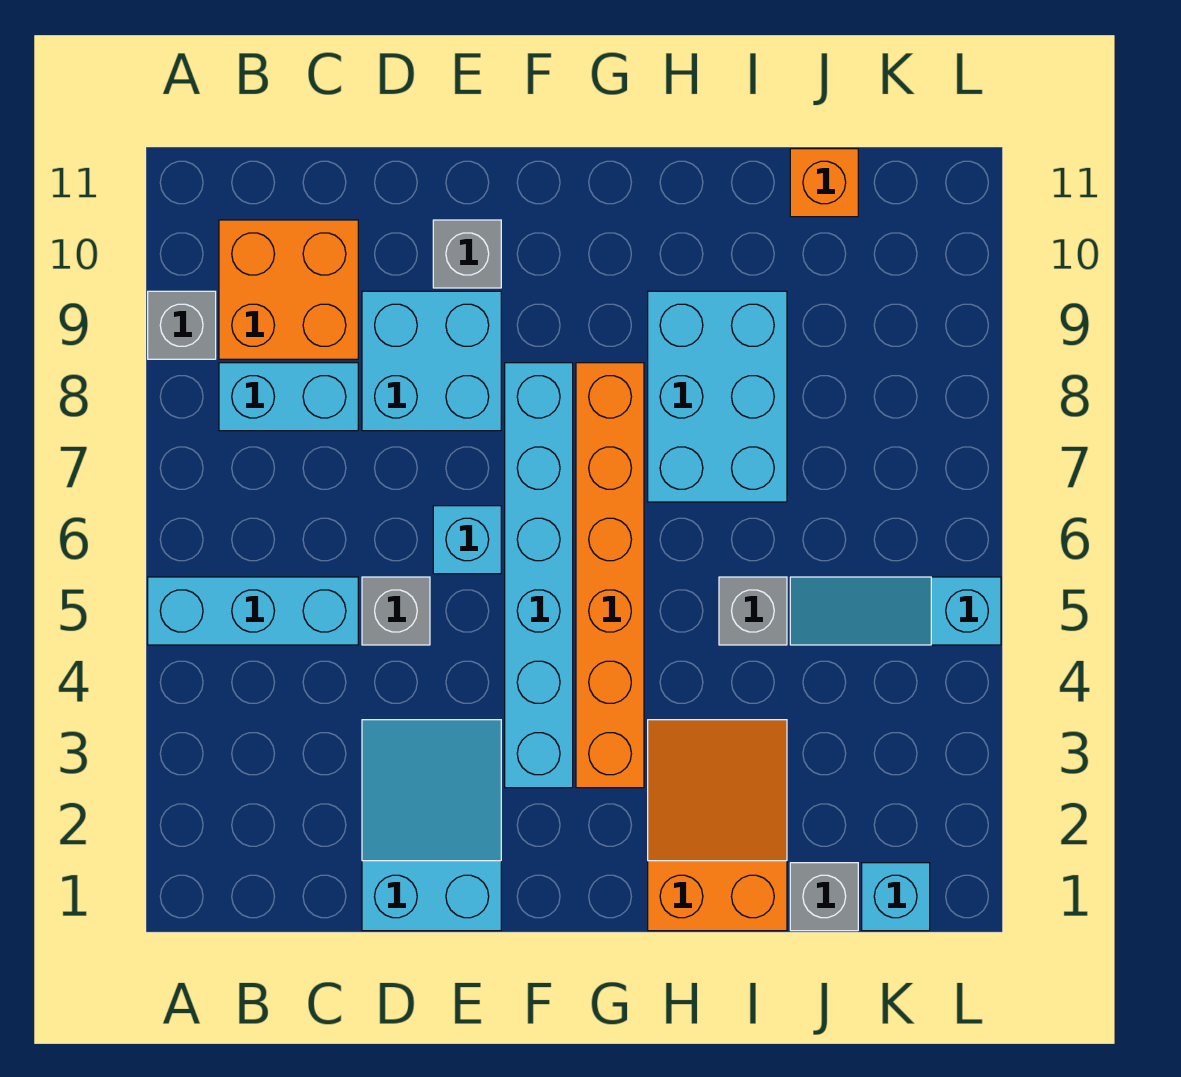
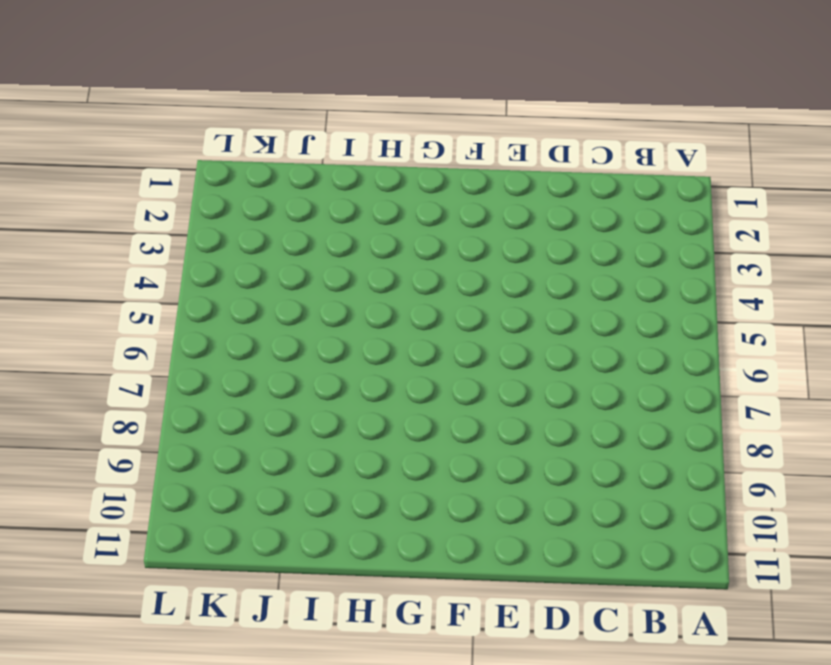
none -> cyan 1x3 brick [148,577,358,645]
none -> grey 1x1 brick [148,291,216,359]
none -> cyan 1x2 brick [219,363,358,431]

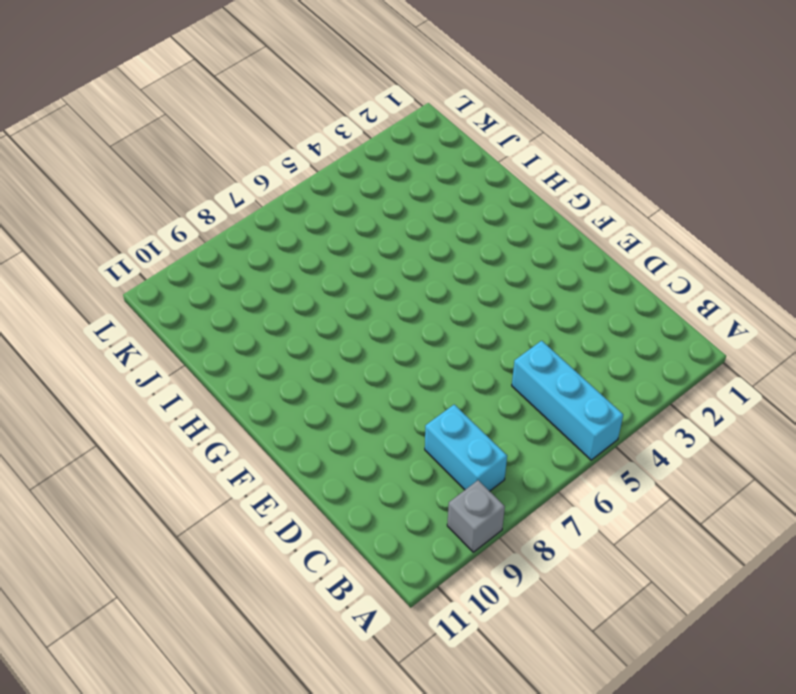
none -> orange 2x2 brick [219,220,358,359]
none -> cyan 2x3 slope [362,720,501,931]
none -> grey 1x1 brick [362,577,430,645]

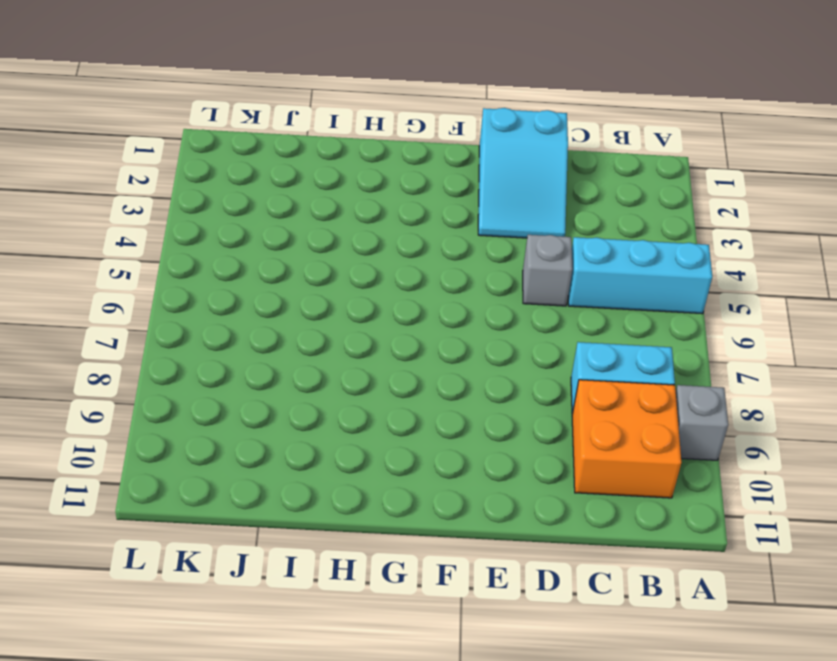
none -> cyan 2x2 brick [362,291,501,431]
none -> cyan 1x1 brick [433,506,501,574]
none -> grey 1x1 brick [433,220,501,288]

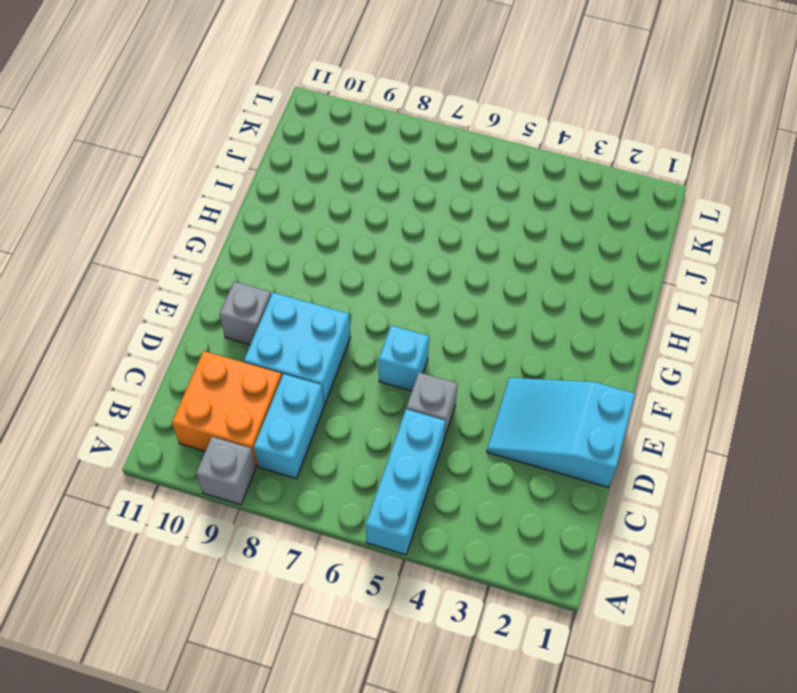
none -> cyan 1x6 brick [505,363,573,788]
none -> orange 1x6 brick [576,363,644,788]
none -> orange 2x3 slope [648,720,787,931]

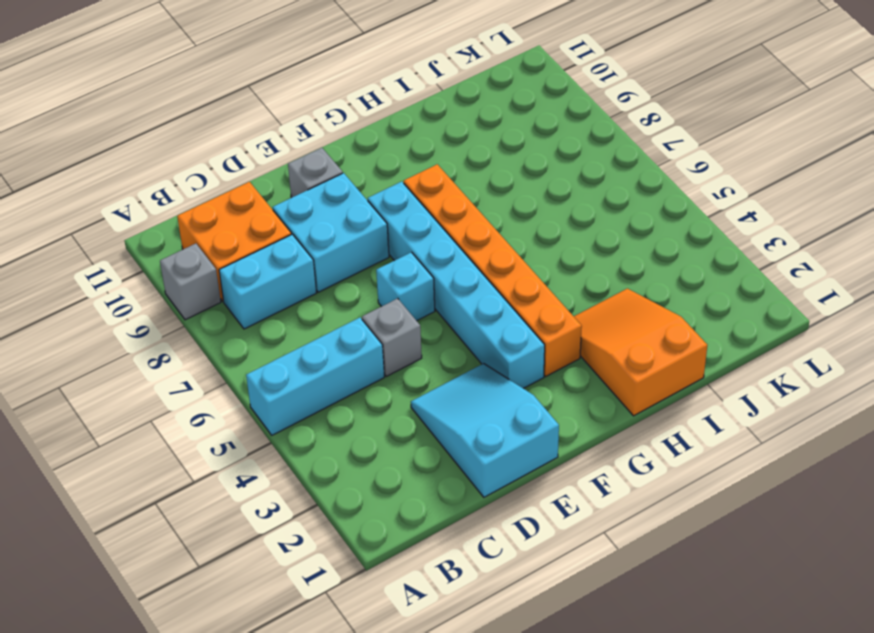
none -> cyan 2x3 brick [648,291,787,502]
none -> grey 1x1 brick [719,577,787,645]
none -> grey 1x1 brick [790,863,858,931]

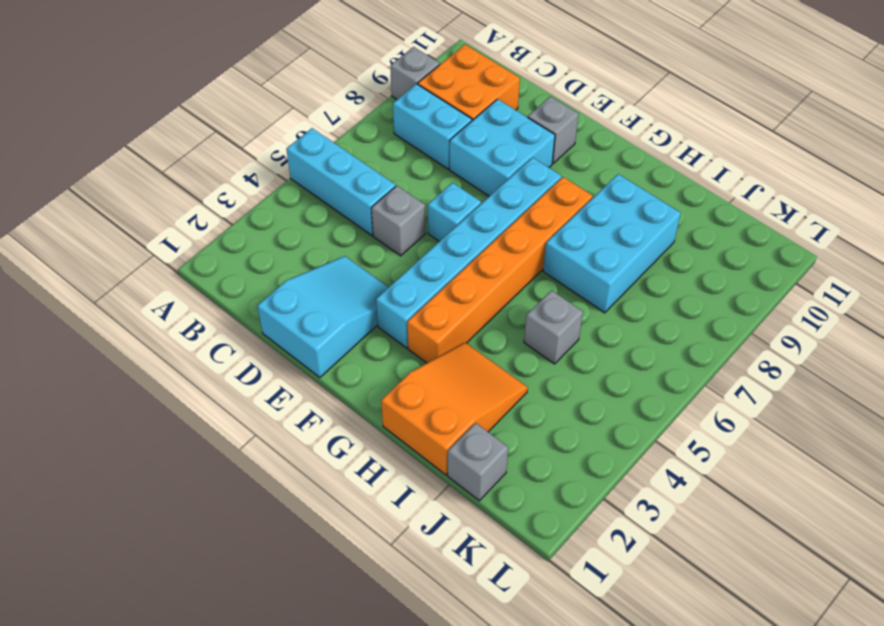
none -> cyan 1x3 slope [790,577,1001,645]
none -> orange 1x1 brick [790,149,858,217]
none -> cyan 1x1 brick [862,863,930,931]

